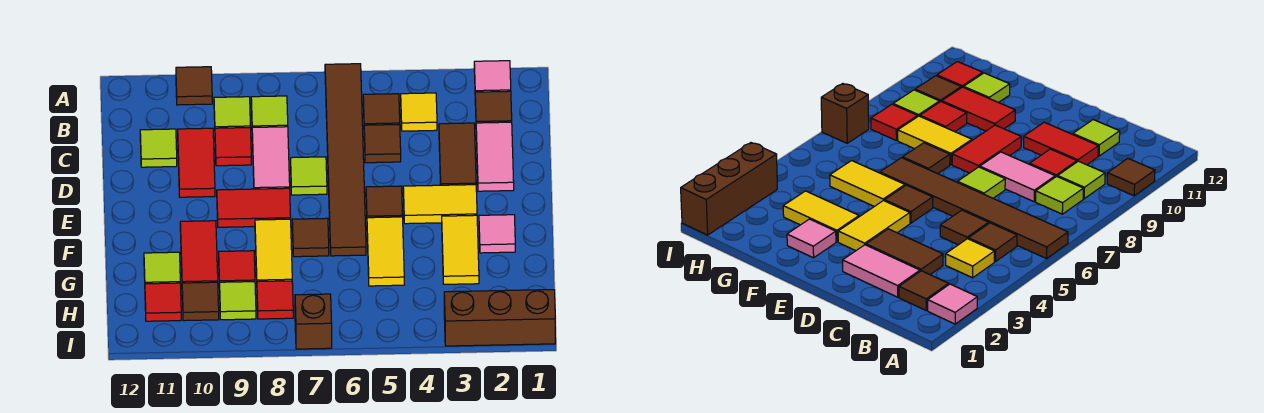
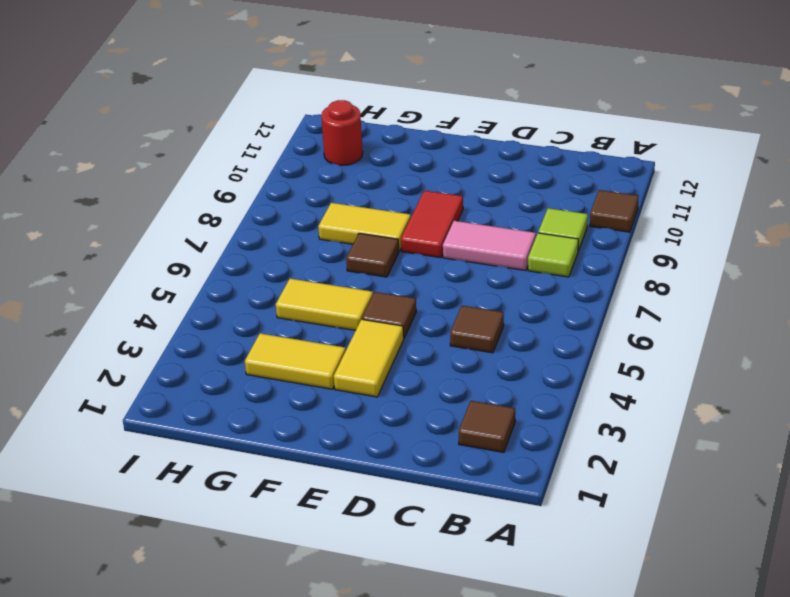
red 1x1 round brick [321,100,363,165] -> red 1x1 tile [145,283,181,321]
none -> pink 1x1 tile [474,61,511,92]
none -> brown 1x6 tile [325,64,366,256]
none -> yellow 1x1 tile [401,93,437,131]
none -> brown 1x1 tile [363,94,400,125]

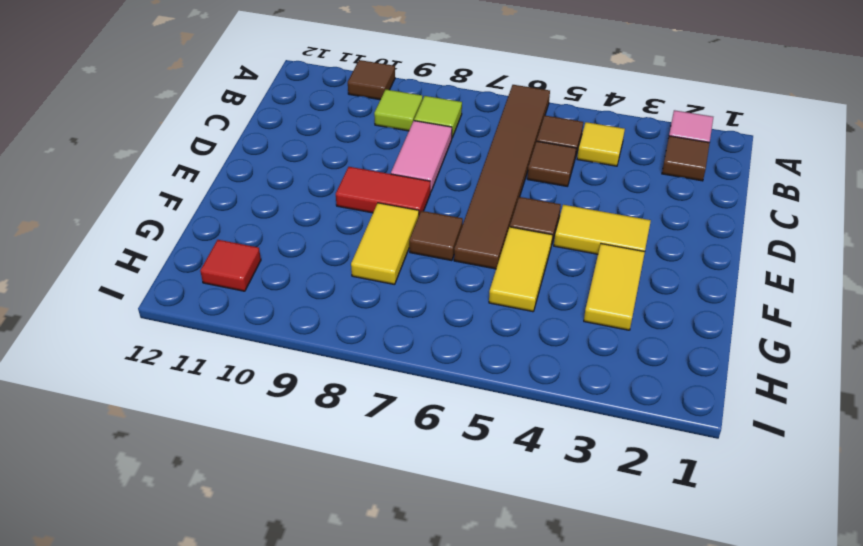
none -> pink 1x2 tile [476,122,514,191]
none -> brown 1x2 tile [439,123,476,185]
none -> red 1x1 tile [215,128,251,166]
none -> red 1x2 tile [178,128,215,197]

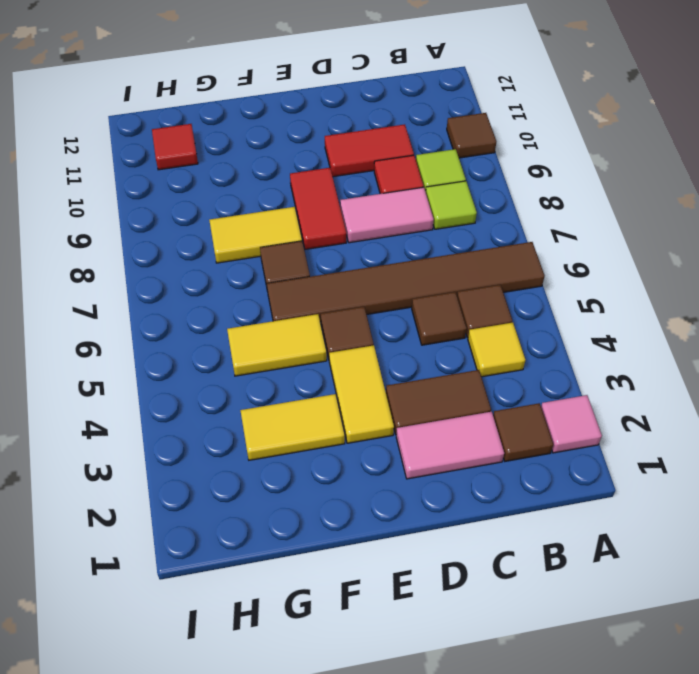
none -> lime 1x1 tile [140,129,177,167]
none -> lime 1x1 tile [291,157,327,195]
none -> pink 1x1 tile [479,215,515,253]
none -> red 1x2 tile [180,221,218,283]

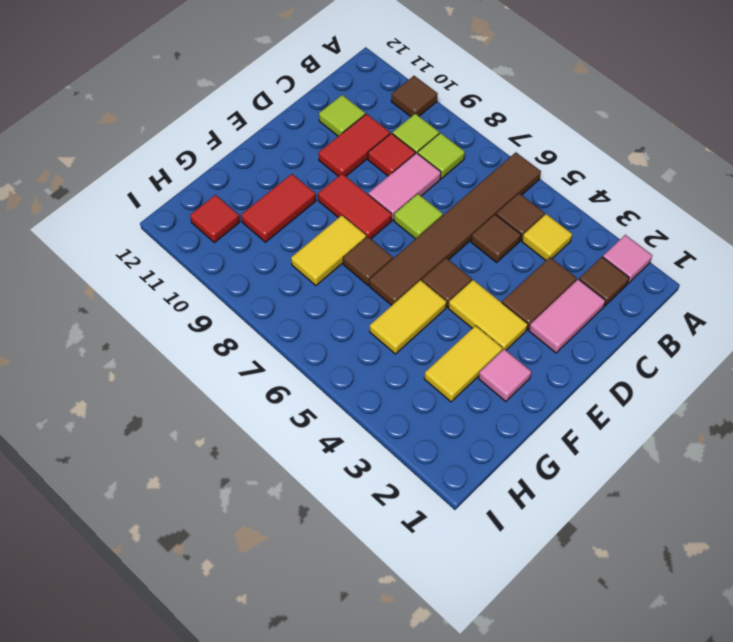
none -> red 1x1 tile [219,251,255,288]
none -> lime 1x1 tile [144,252,180,284]
none -> red 1x1 tile [257,281,293,319]
none -> lime 1x1 tile [220,282,256,320]

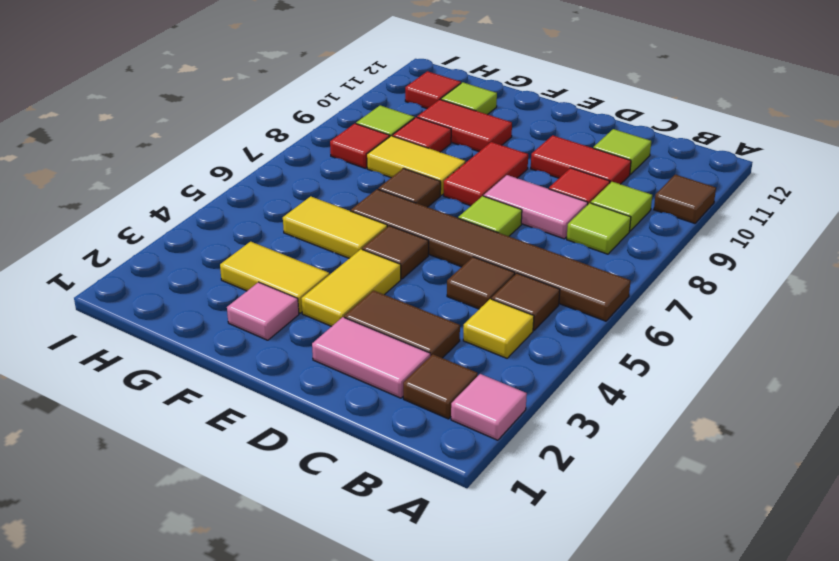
none -> brown 1x1 tile [182,282,219,321]
none -> brown 1x3 brick [444,290,555,346]
none -> brown 1x1 brick [295,294,332,349]

